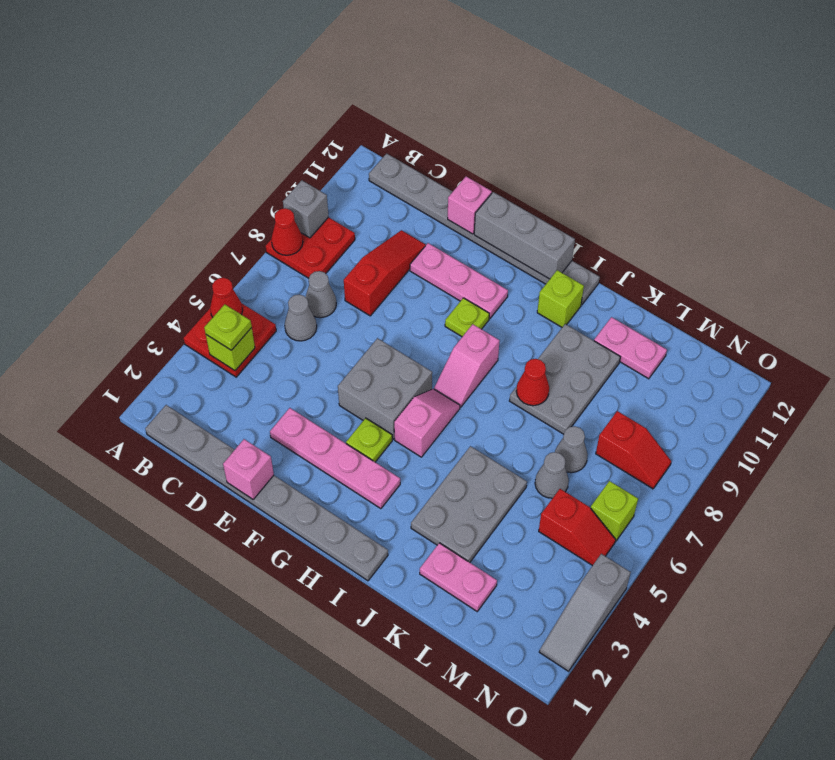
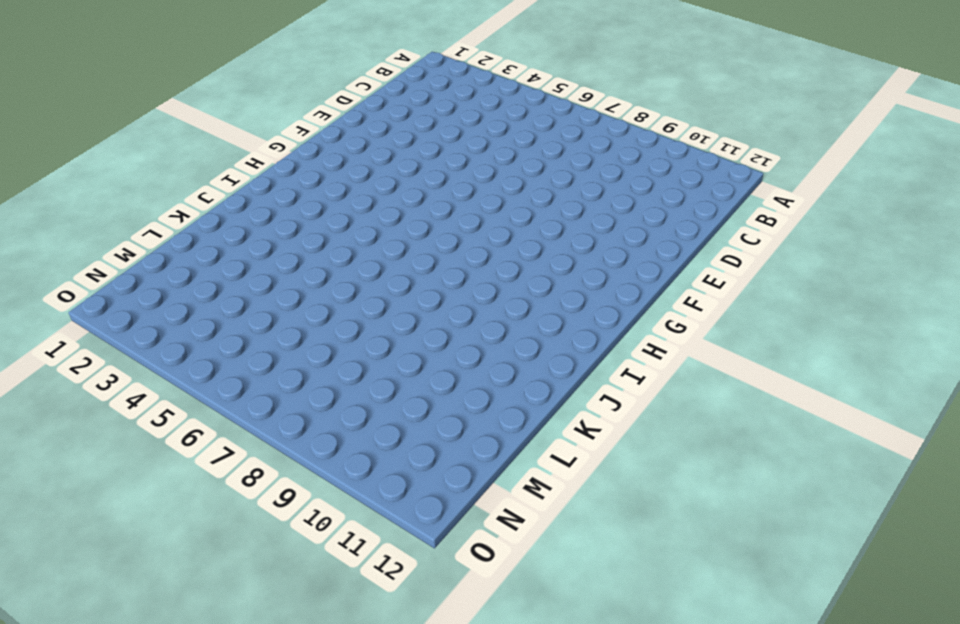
none -> red 2x2 plate [184,303,276,377]
none -> red 2x2 plate [266,217,355,278]
none -> grey 1x8 plate [145,405,388,581]
none -> grey 1x8 plate [369,154,600,305]

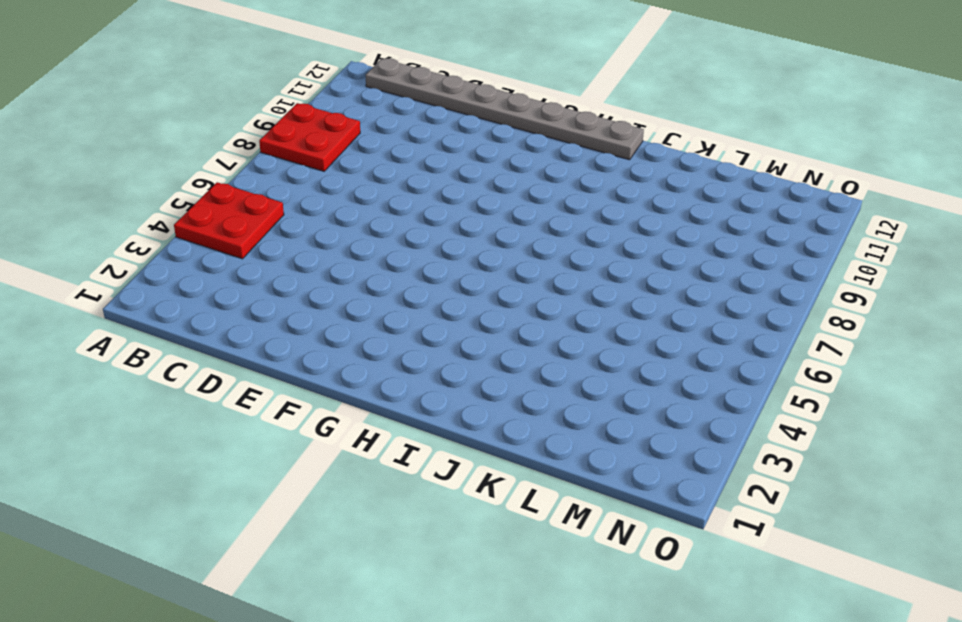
none -> grey 1x8 plate [145,405,388,581]
none -> grey 1x1 cone [285,294,317,341]
none -> grey 1x1 cone [306,271,336,318]
none -> red 1x3 slope [344,230,426,316]

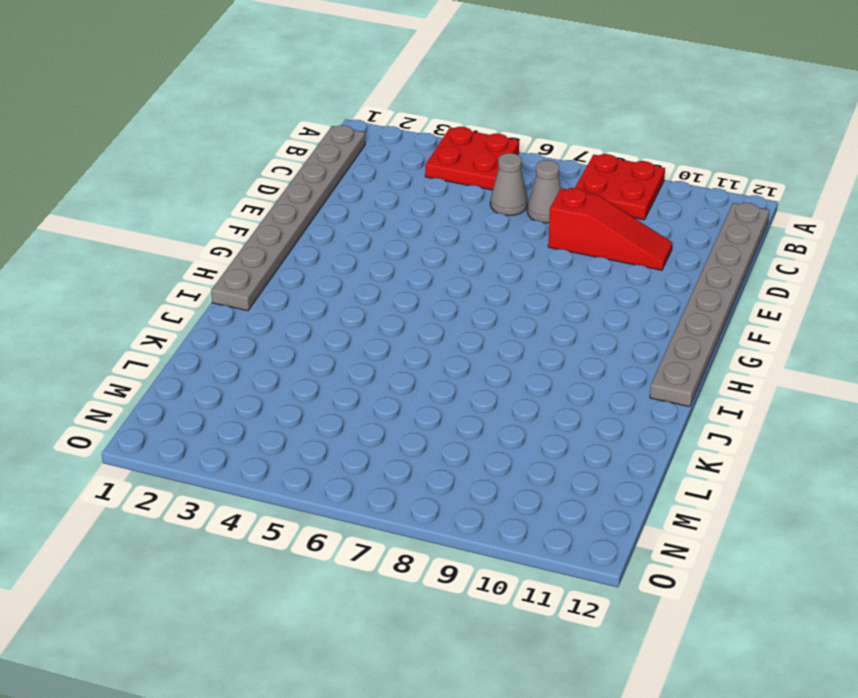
none -> pink 1x4 plate [270,408,400,509]
none -> pink 1x3 plate [410,243,508,319]
none -> grey 2x2 brick [338,338,432,439]
none -> lime 1x1 plate [346,418,392,462]

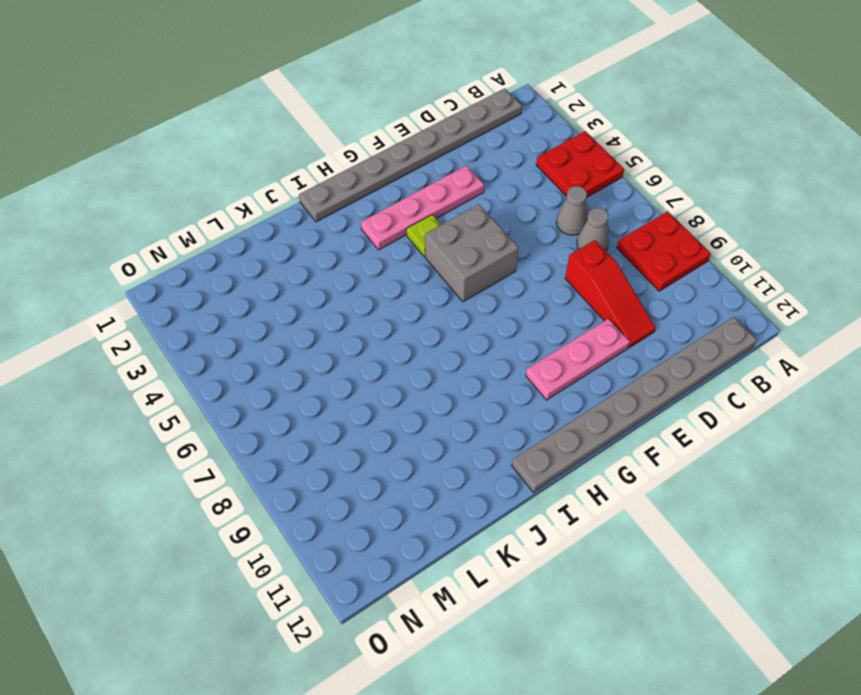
none -> lime 1x1 plate [445,298,489,337]
none -> pink 1x2 slope [394,389,460,457]
none -> pink 1x2 slope [434,324,500,407]
none -> lime 1x1 brick [537,270,584,327]

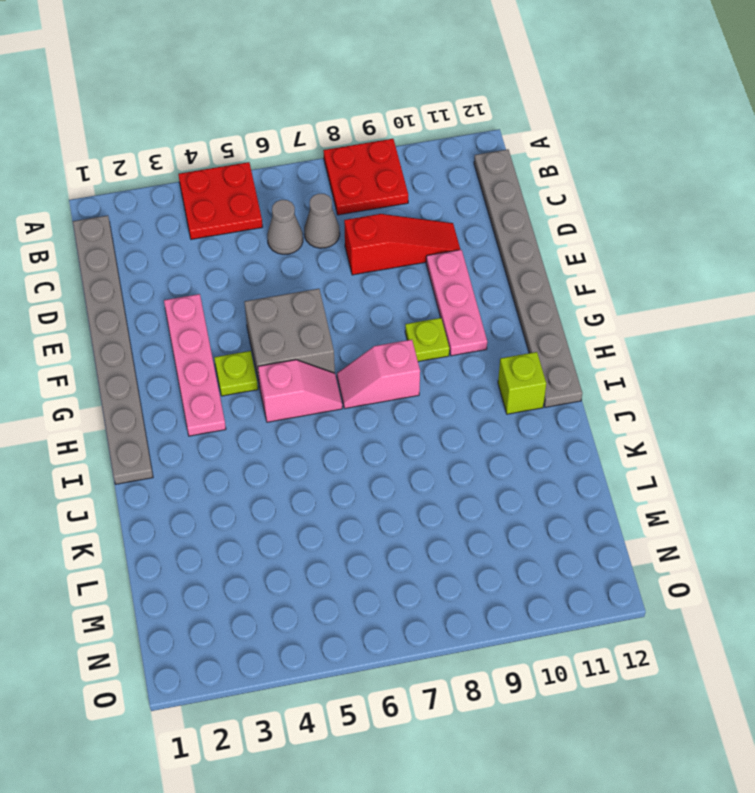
none -> grey 2x3 plate [411,446,527,562]
none -> grey 2x3 plate [510,324,620,434]
none -> pink 1x2 plate [420,543,497,611]
none -> pink 1x2 plate [594,317,667,379]

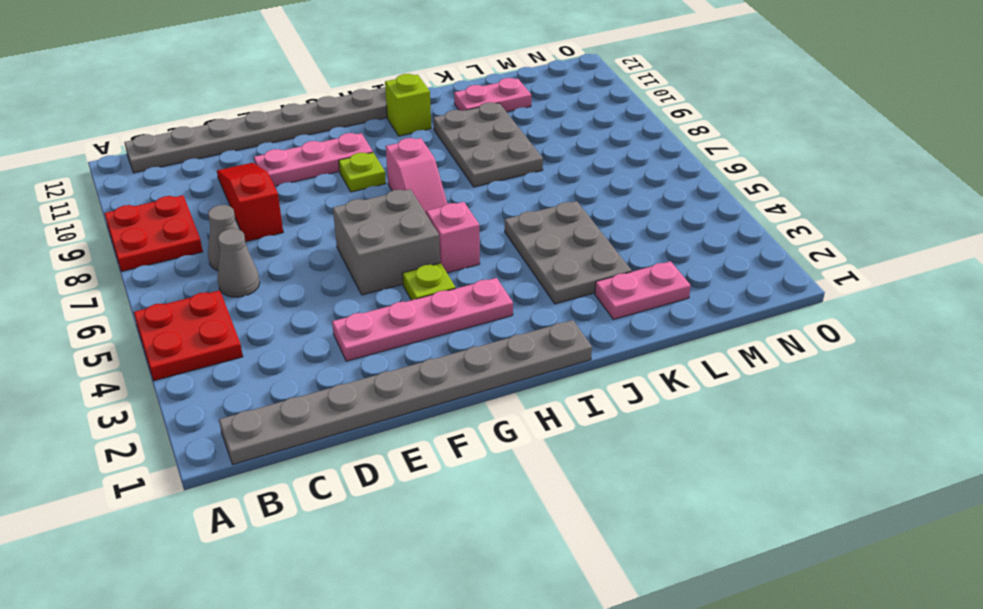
none -> grey 1x1 cone [535,452,569,498]
none -> grey 1x1 cone [555,426,588,473]
none -> red 1x2 slope [539,489,616,566]
none -> red 1x2 slope [596,411,671,489]

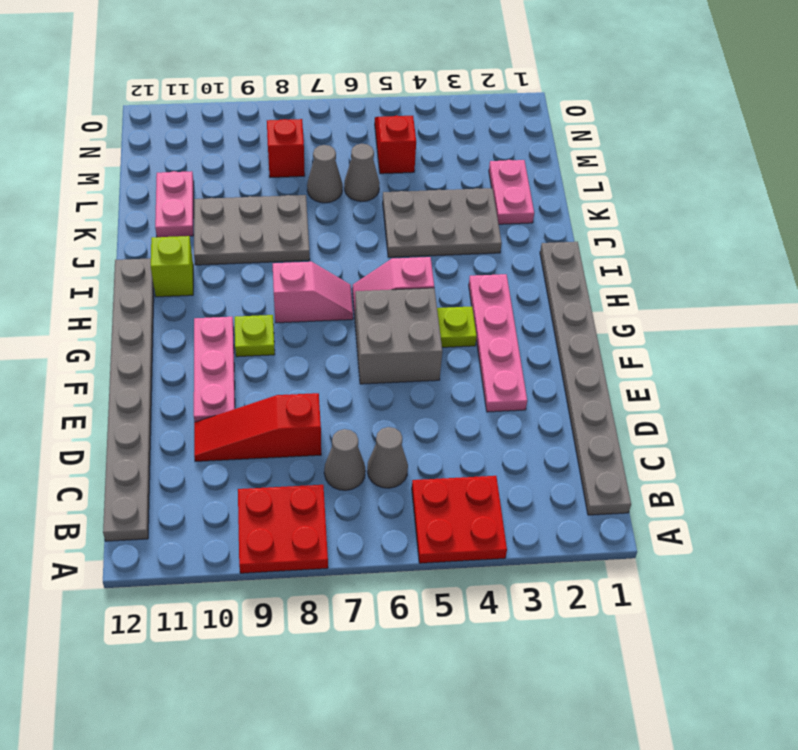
none -> lime 1x1 brick [591,481,638,541]
none -> grey 1x3 slope [539,554,631,671]
none -> red 1x1 cone [210,278,243,317]
none -> red 1x1 cone [271,208,303,255]

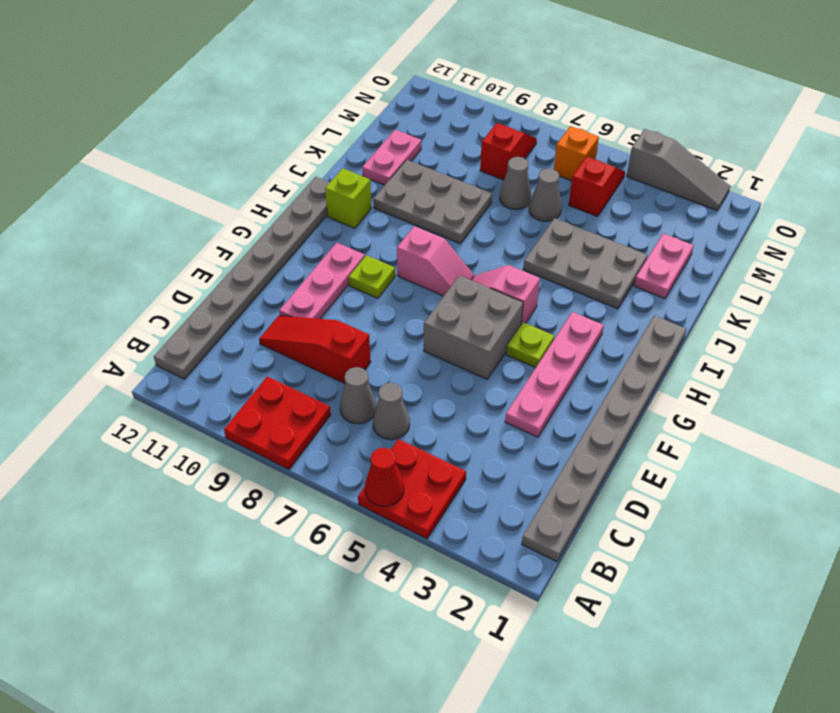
orange 1x1 brick [554,126,599,181] -> lime 1x1 brick [591,481,638,541]
none -> red 1x1 cone [271,208,303,255]
none -> grey 1x1 brick [283,180,329,238]
none -> lime 1x1 brick [206,328,255,371]
none -> pink 1x1 brick [223,439,274,499]

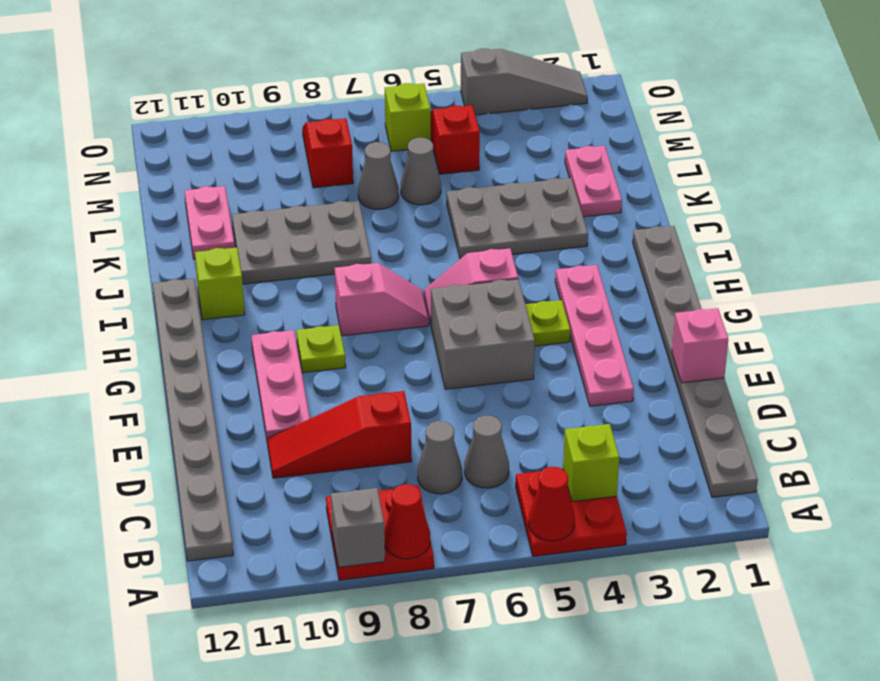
none -> pink 1x1 brick [448,177,492,234]
none -> grey 1x3 brick [474,192,575,279]
none -> red 1x1 cone [516,359,549,406]
none -> lime 1x1 plate [204,304,252,350]

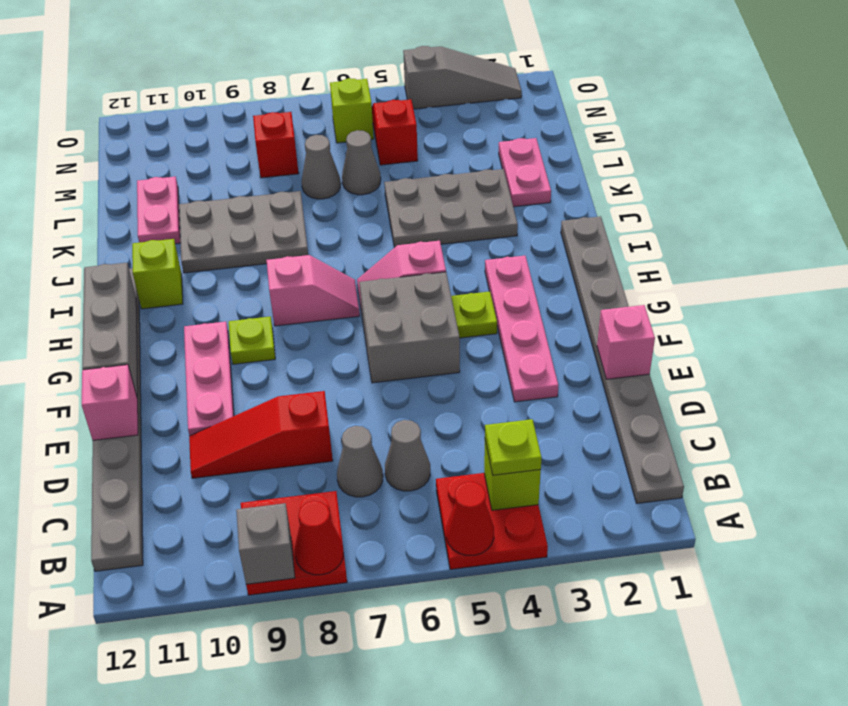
none -> red 1x1 cone [516,359,549,406]

